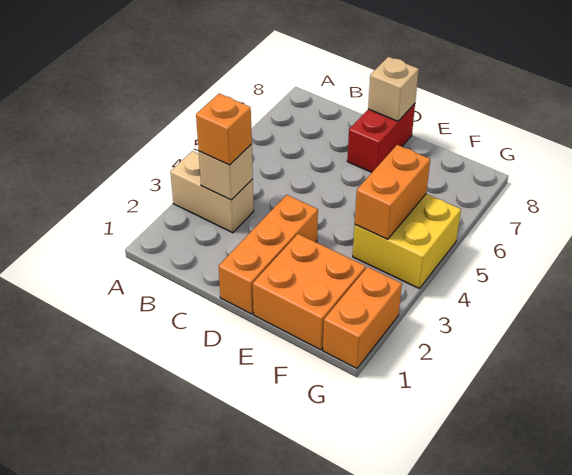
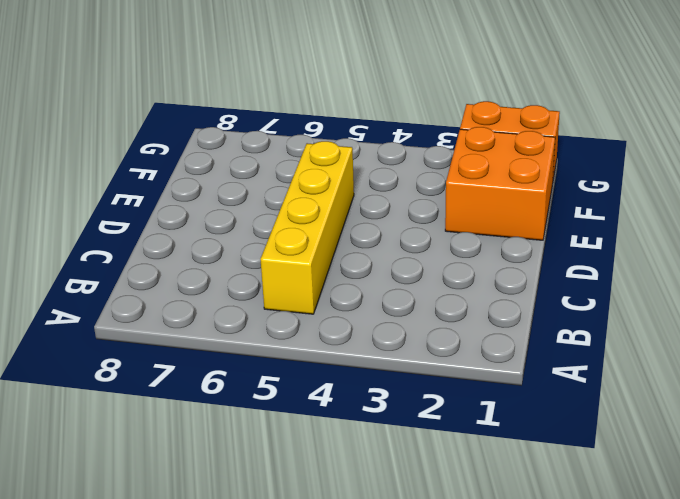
yellow 1x4 brick [260,141,354,314] -> none
none -> tan 1x2 brick [170,151,254,233]
none -> orange 1x3 brick [219,195,318,314]

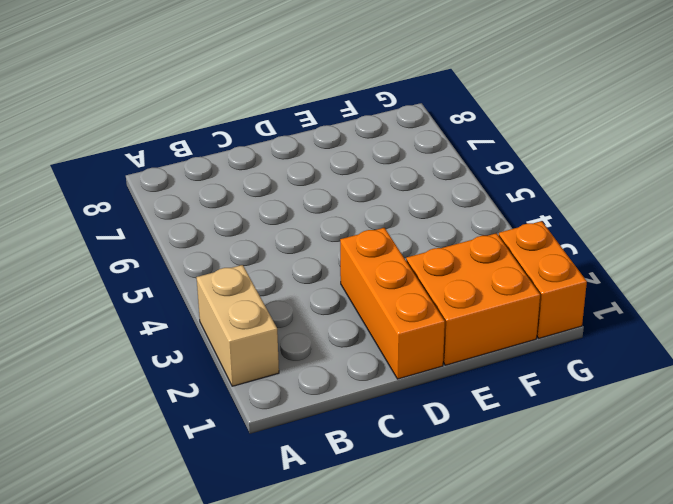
tan 1x2 brick [197,265,279,386] -> tan 1x2 brick turned to [170,151,254,233]
none -> red 1x2 brick [347,104,415,172]
none -> yellow 2x2 brick [353,194,461,288]

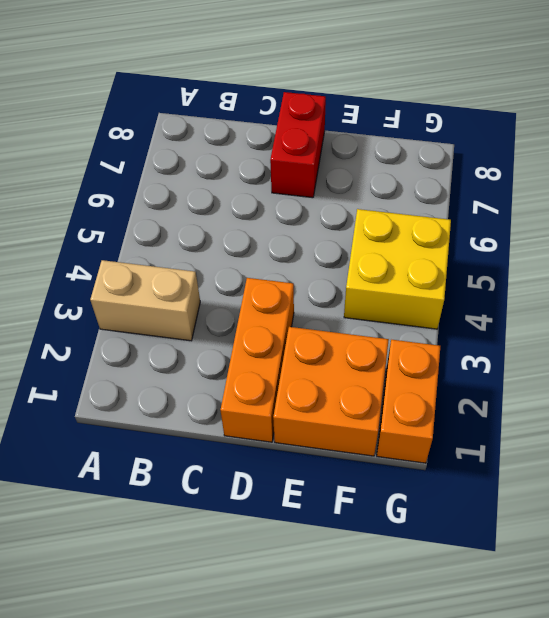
none -> tan 1x1 brick [199,144,253,200]
none -> tan 1x1 brick [368,57,419,121]

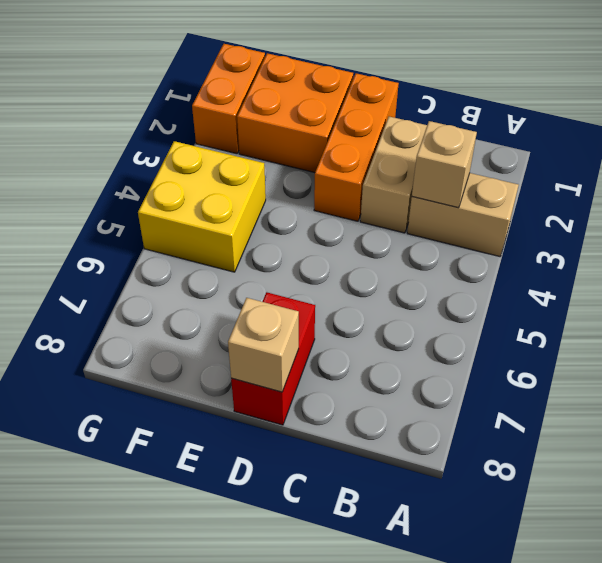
tan 1x2 brick [360,117,427,233] -> none
none -> orange 1x2 brick [355,145,430,239]
none -> orange 1x1 brick [196,94,252,165]

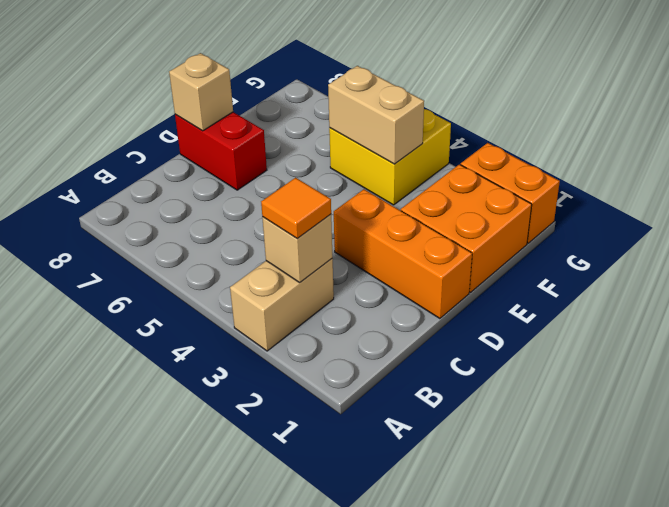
orange 1x1 tile [261,178,331,239] -> orange 1x1 brick [196,94,252,165]
tan 1x2 brick [328,66,424,164] -> orange 1x2 brick [355,145,430,239]

